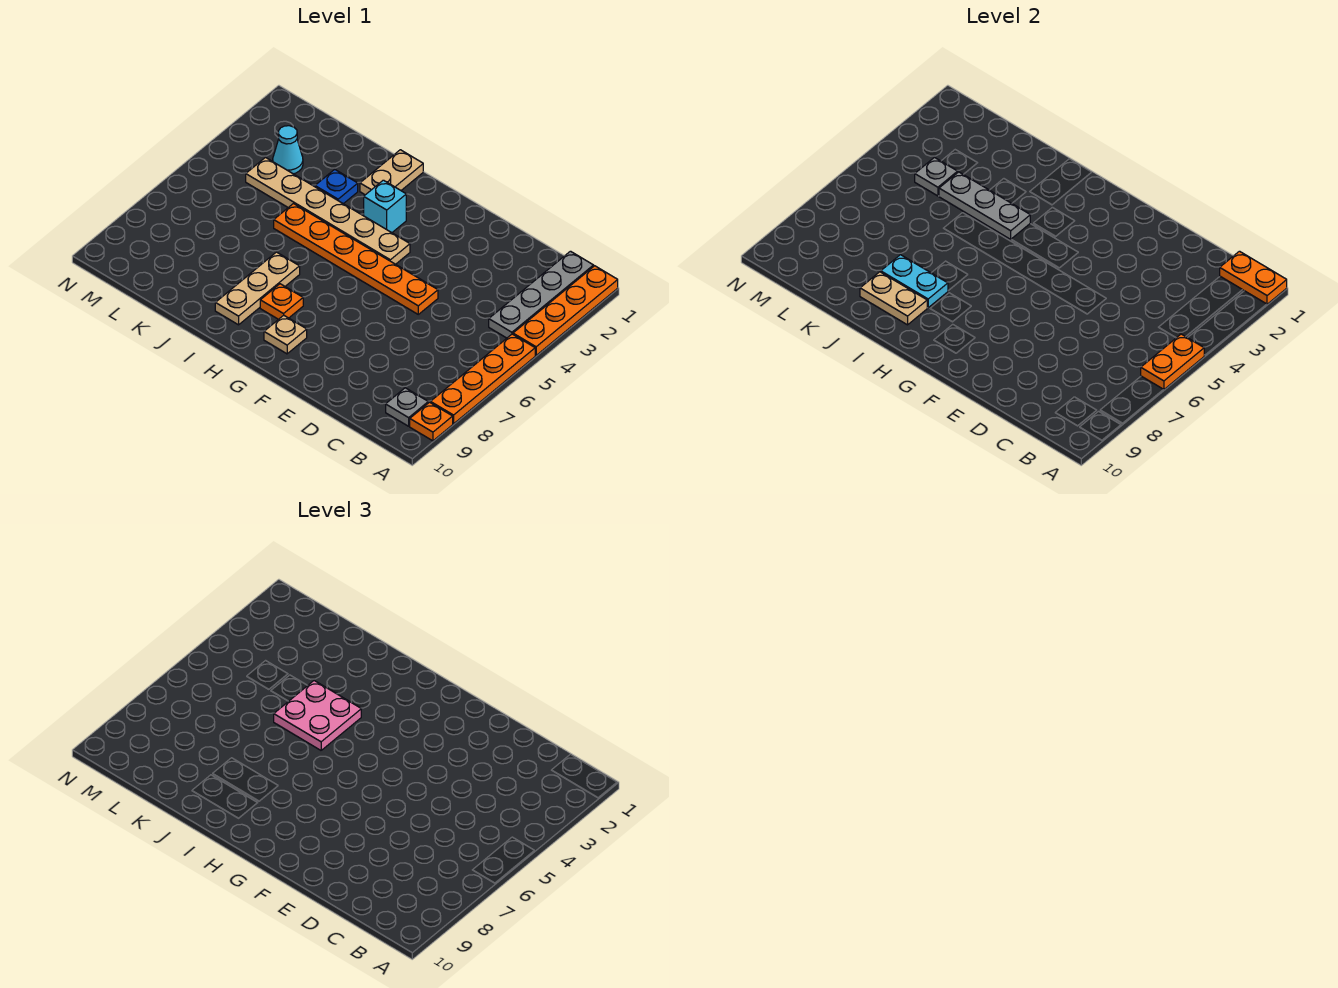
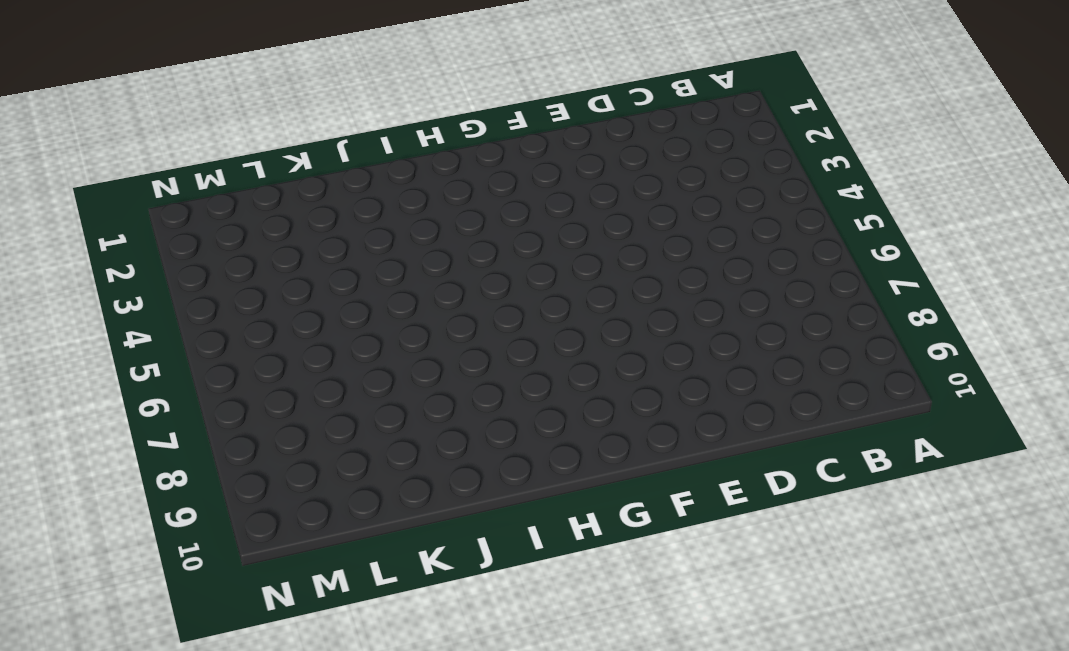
none -> orange 1x4 plate [513,266,618,355]
none -> orange 1x4 plate [430,334,535,424]
none -> orange 1x1 plate [410,402,453,441]

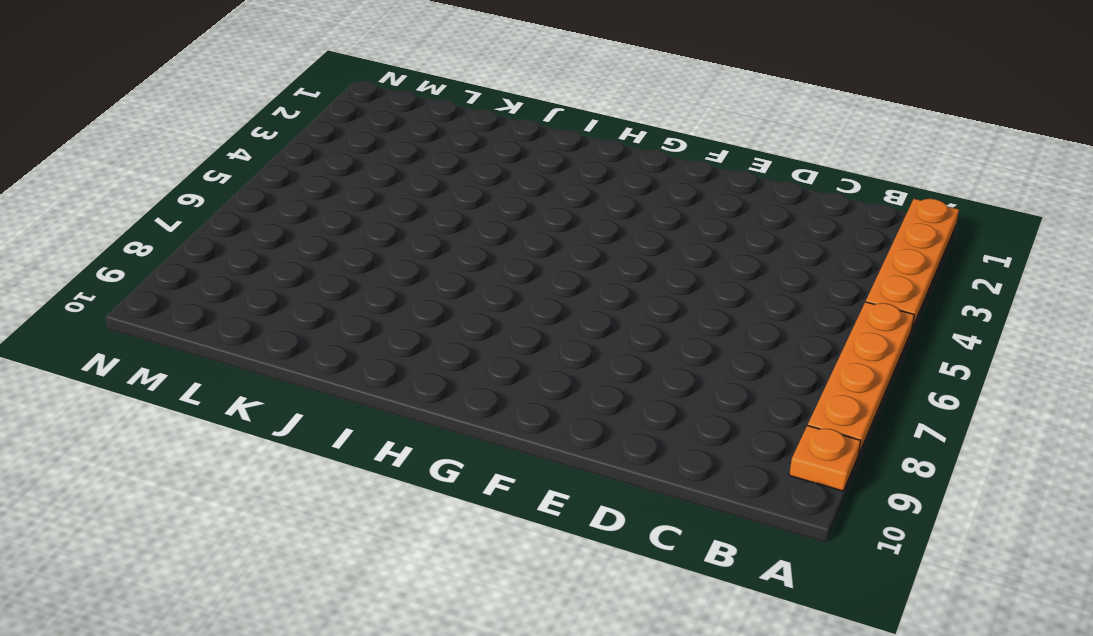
none -> grey 1x4 plate [489,251,594,338]
none -> grey 1x1 plate [386,388,428,426]
none -> orange 1x6 plate [274,204,438,314]

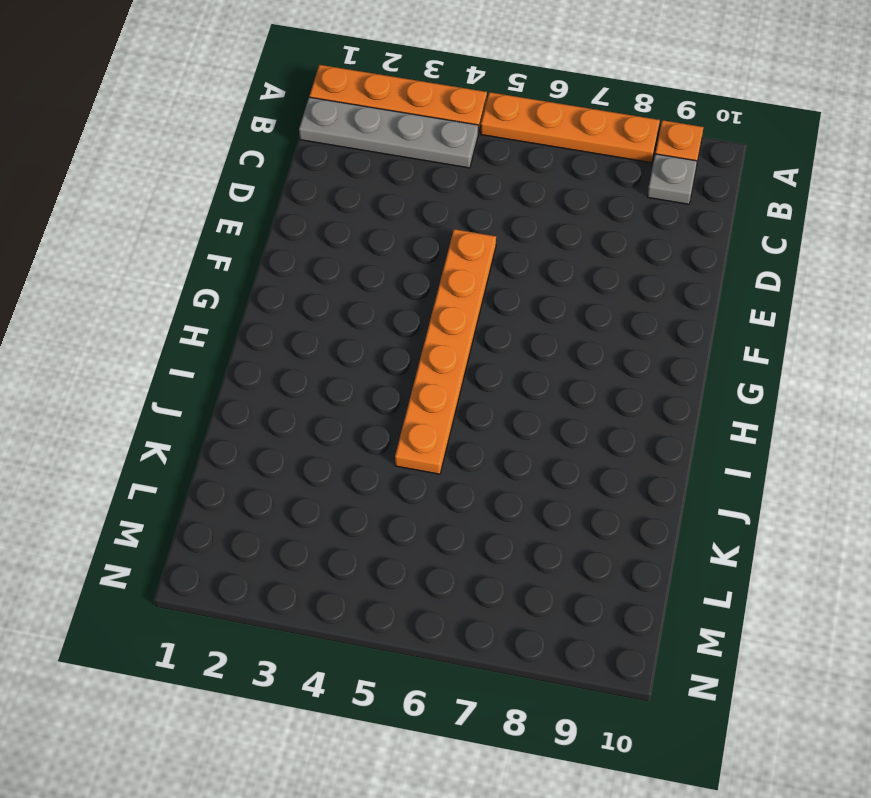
none -> tan 1x6 plate [246,158,410,264]
none -> tan 1x1 plate [264,315,307,354]
none -> cyan 1x1 brick [364,180,406,233]

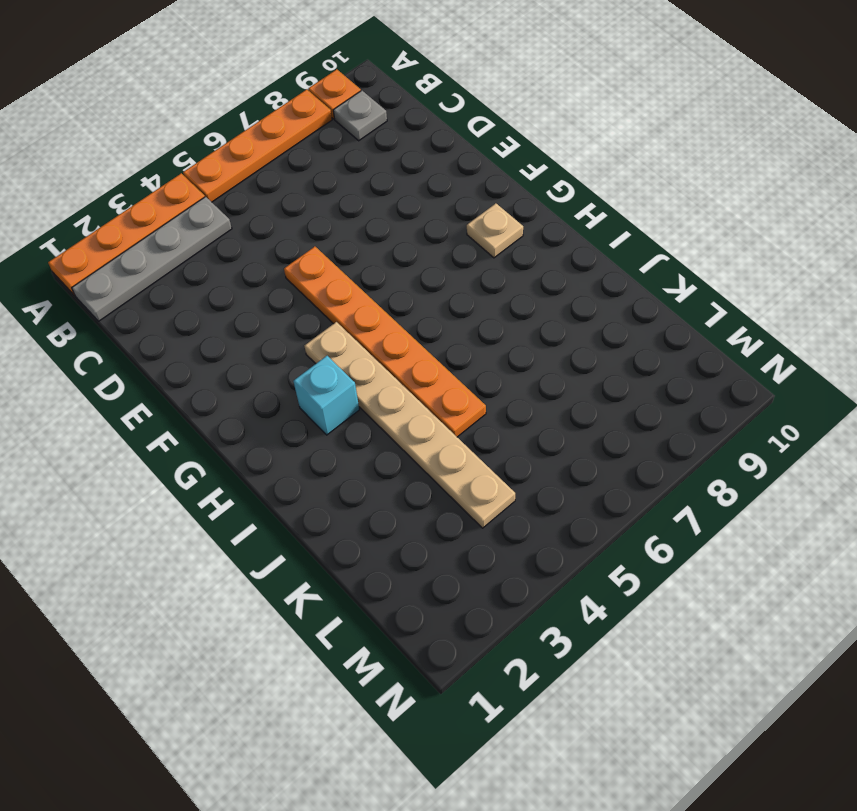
none -> orange 1x1 plate [260,284,303,319]
none -> tan 1x2 plate [360,150,423,195]
none -> tan 1x3 plate [215,252,300,325]

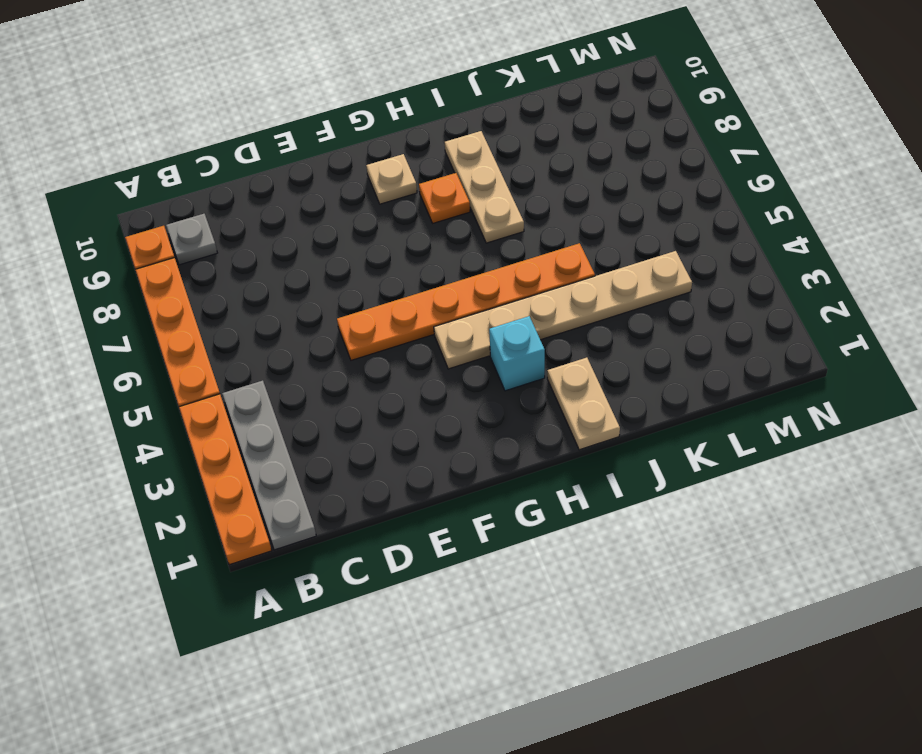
none -> blue 1x1 plate [315,169,358,204]
none -> cyan 1x1 cone [273,126,303,174]
none -> orange 1x2 plate [1220,251,1287,304]

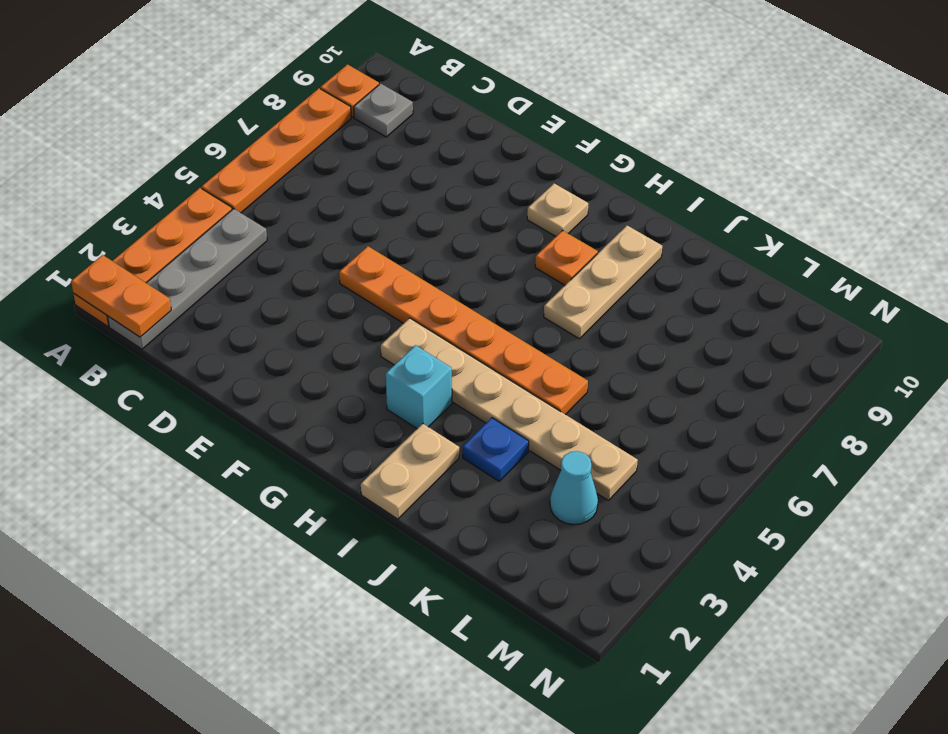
none -> orange 1x2 plate [1141,334,1204,390]
none -> grey 1x3 plate [939,172,1030,239]
none -> cyan 1x2 plate [881,255,948,308]

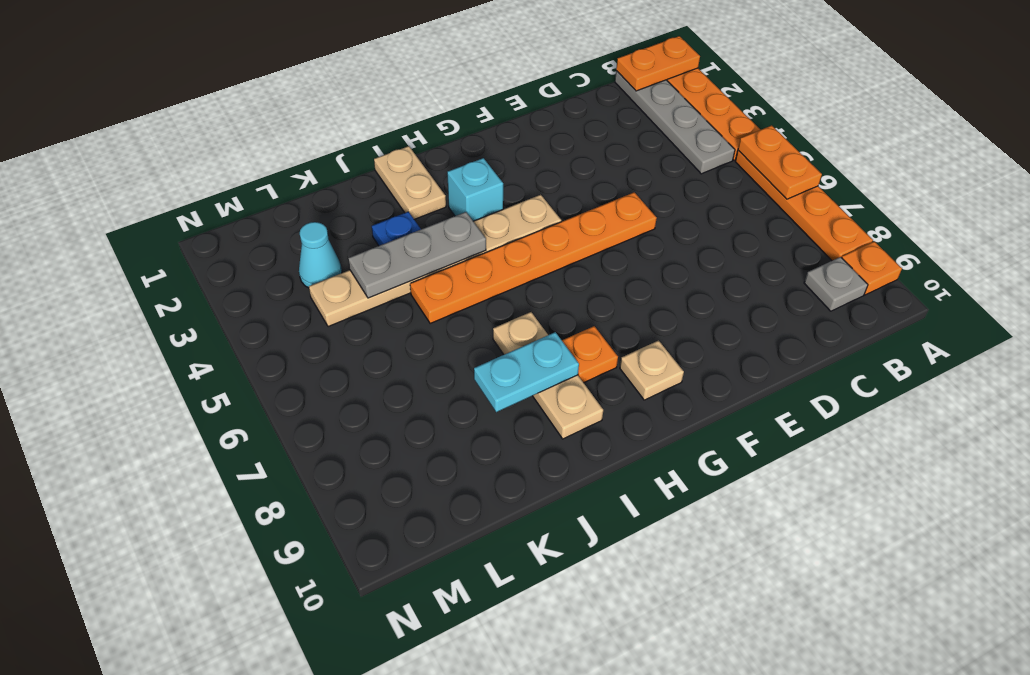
none -> tan 1x2 plate [860,272,927,325]
none -> grey 1x1 plate [915,158,958,196]
none -> pink 2x2 plate [274,681,361,750]

